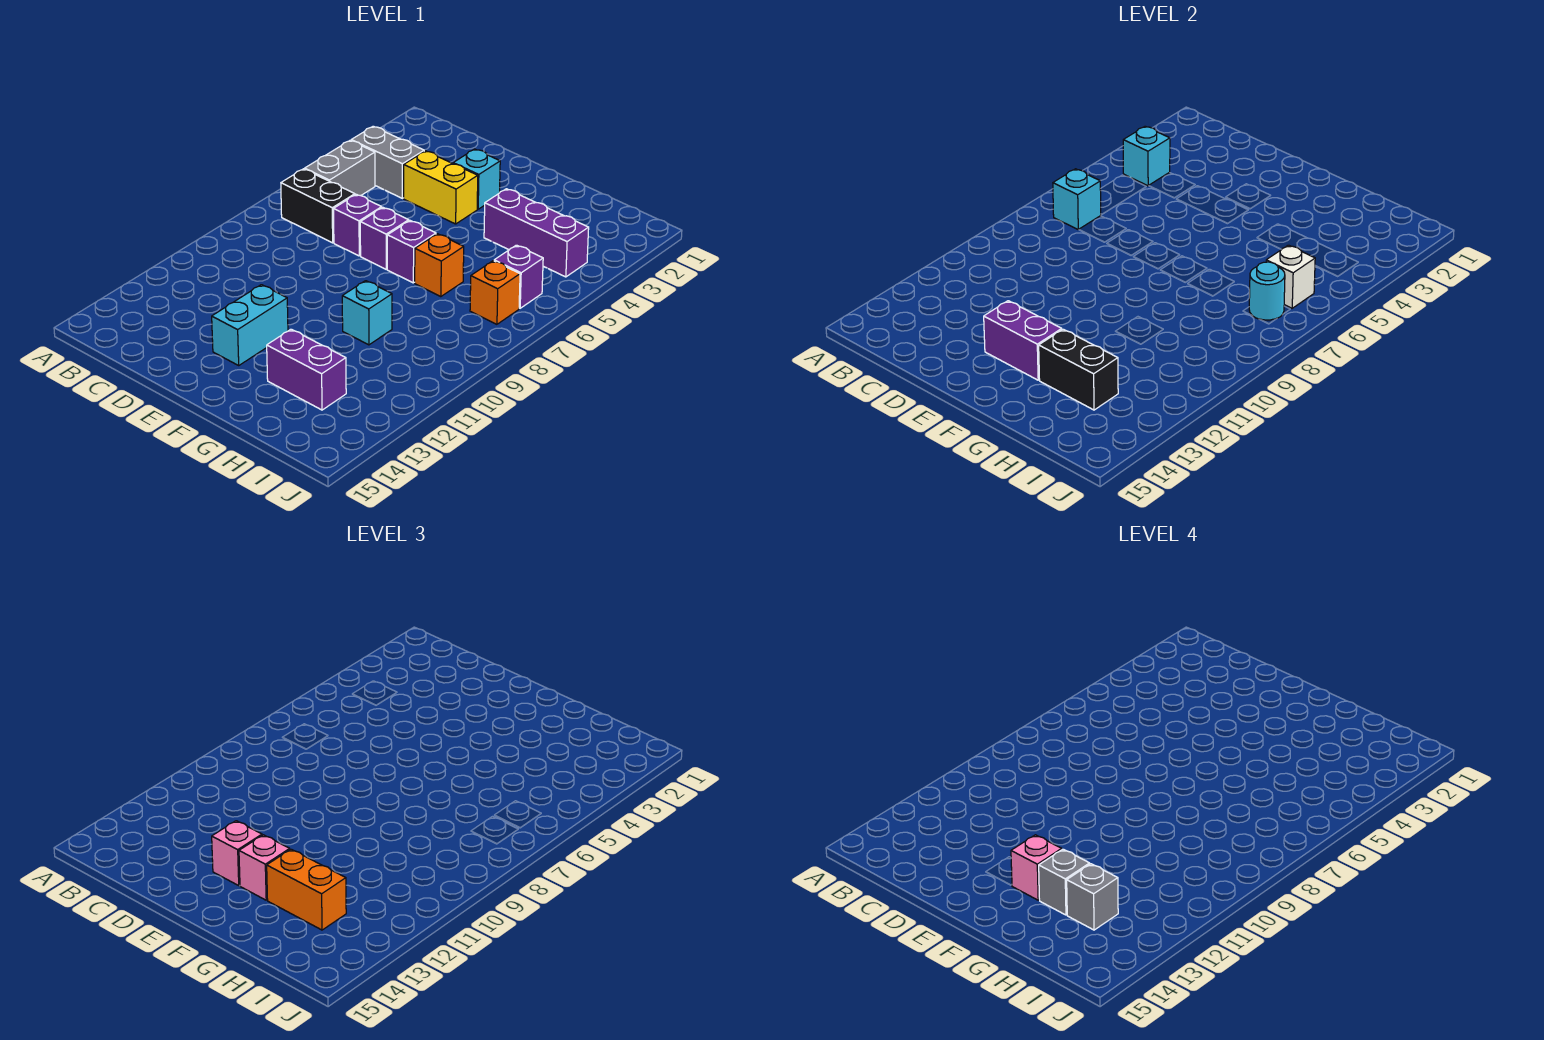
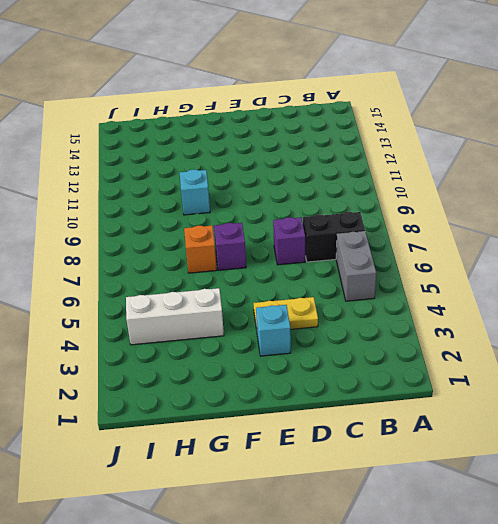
yellow 1x2 plate [254,297,318,329] -> yellow 1x2 brick [404,151,478,224]
white 1x3 brick [126,288,224,345] -> purple 1x3 brick [484,189,589,277]
none -> grey 1x2 brick [351,126,424,198]
none -> purple 1x1 brick [360,208,409,269]
none -> cyan 1x2 brick [212,285,288,365]

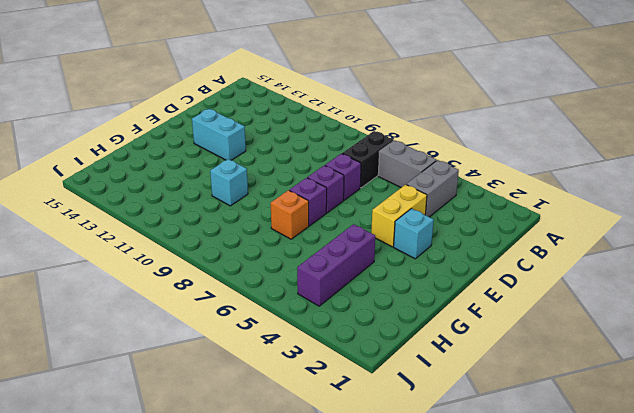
none -> purple 1x2 brick [267,329,346,410]
none -> purple 1x1 brick [494,245,543,308]
none -> orange 1x1 brick [470,261,520,324]

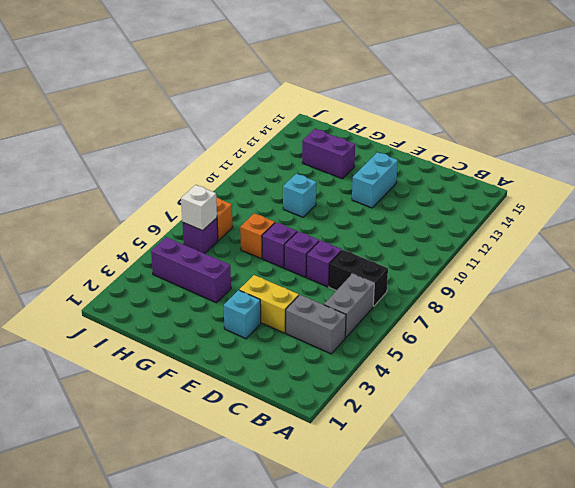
none -> cyan 1x1 brick [1123,126,1170,186]
none -> cyan 1x1 brick [1053,169,1101,230]
none -> purple 1x2 brick [984,301,1062,380]

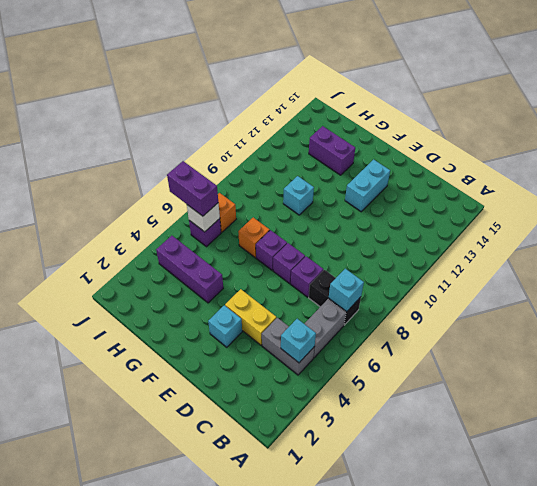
purple 1x2 brick [167,161,218,216] -> purple 1x2 brick moved to [984,301,1062,380]
none -> black 1x2 brick [1039,329,1118,410]
none -> cyan 1x1 round brick [1249,262,1285,320]
none -> pink 1x1 brick [212,821,262,885]

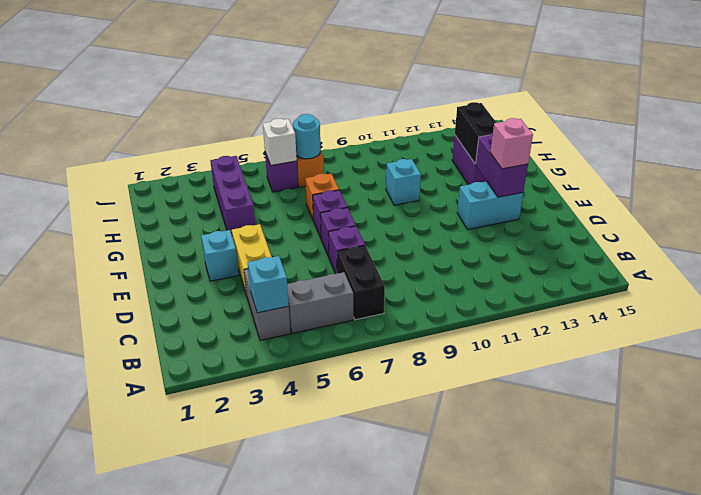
none -> cyan 1x1 brick [1053,169,1101,230]
none -> pink 1x1 brick [239,835,290,900]
none -> orange 1x2 brick [267,849,346,930]

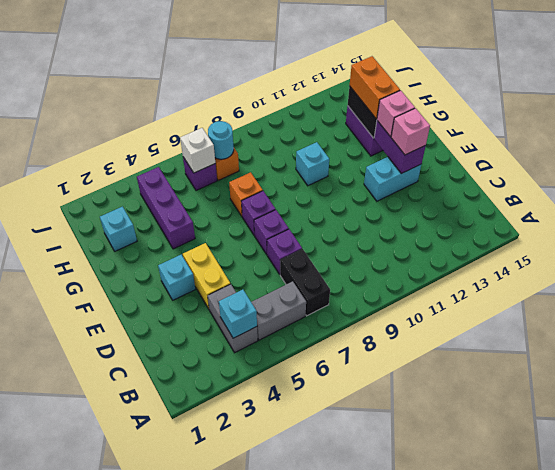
cyan 1x1 brick [100,207,137,251] -> cyan 1x1 brick moved to [1053,169,1101,230]
none -> pink 1x1 brick [1011,835,1062,900]
none -> grey 1x1 brick [1039,849,1090,915]
none -> grey 1x1 brick [1067,864,1118,930]

